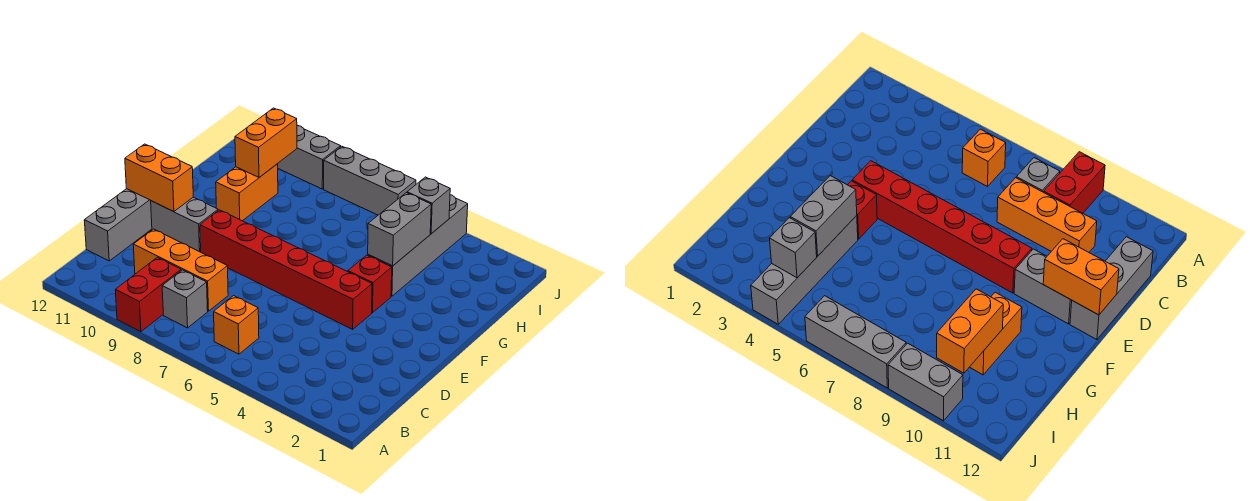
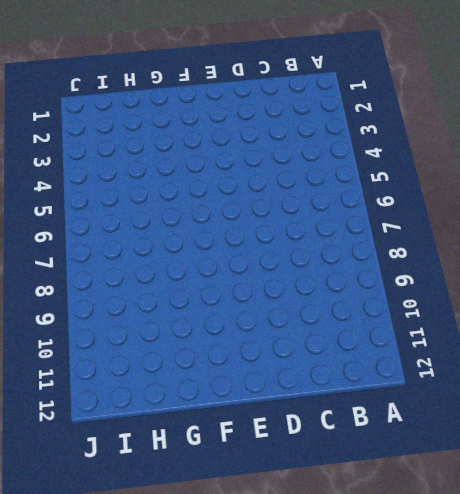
none -> red 1x2 brick [115,257,181,332]
none -> orange 1x1 brick [214,296,259,354]
none -> grey 1x1 brick [162,270,208,328]

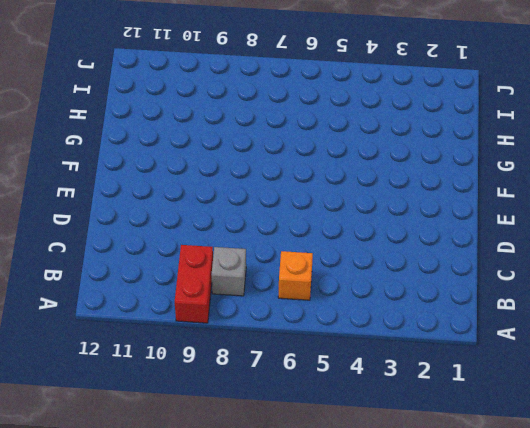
none -> orange 1x3 brick [133,229,228,311]
none -> grey 1x3 brick [84,189,152,261]
none -> red 1x6 brick [200,210,372,329]

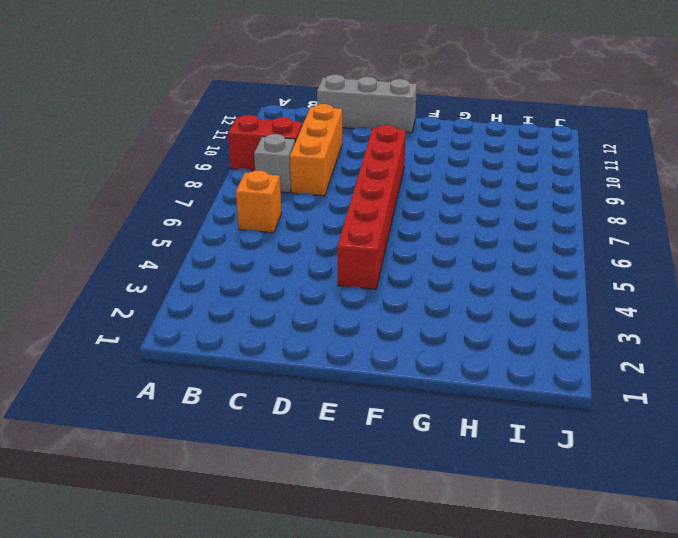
none -> grey 1x2 brick [151,197,218,252]
none -> red 1x1 brick [348,255,392,313]
none -> grey 1x4 brick [368,195,468,296]

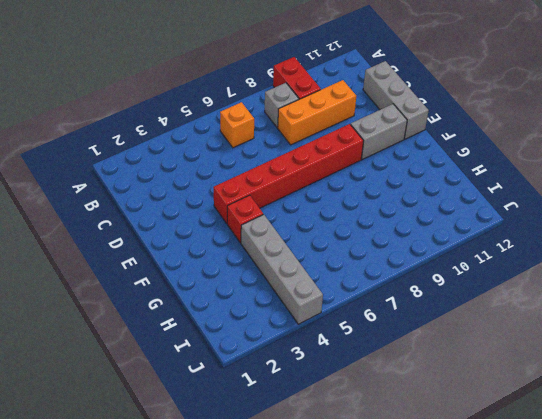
none -> orange 1x2 brick [216,164,278,221]
none -> grey 1x3 brick [324,146,416,215]
none -> grey 1x2 brick [278,125,341,189]

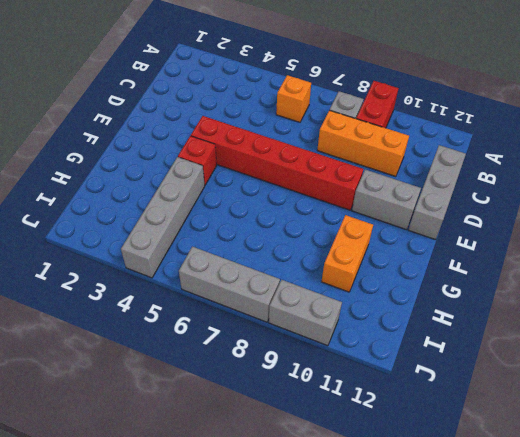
none -> orange 1x2 brick [125,144,193,212]
none -> grey 1x2 brick [368,193,431,266]
none -> orange 1x2 brick [235,108,297,177]

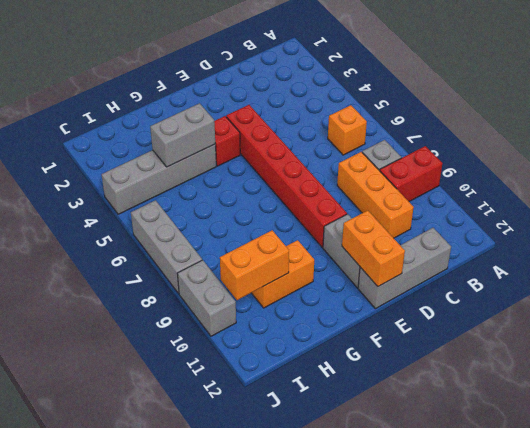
none -> grey 1x1 brick [407,177,450,234]

